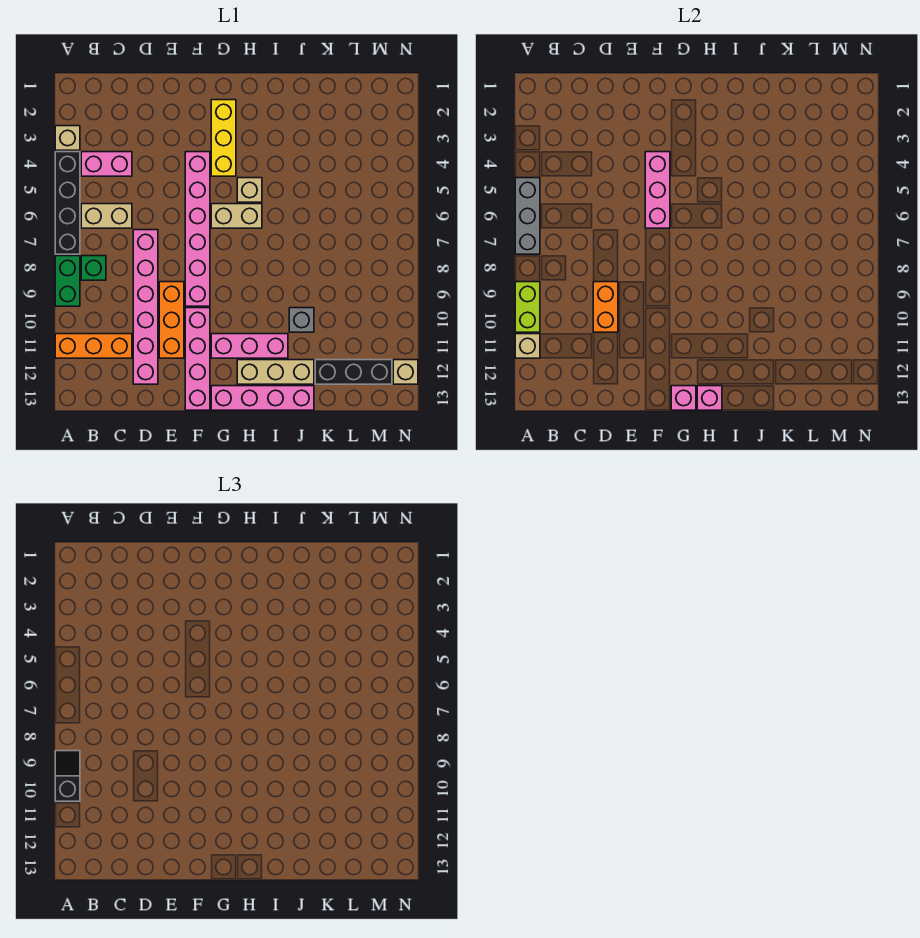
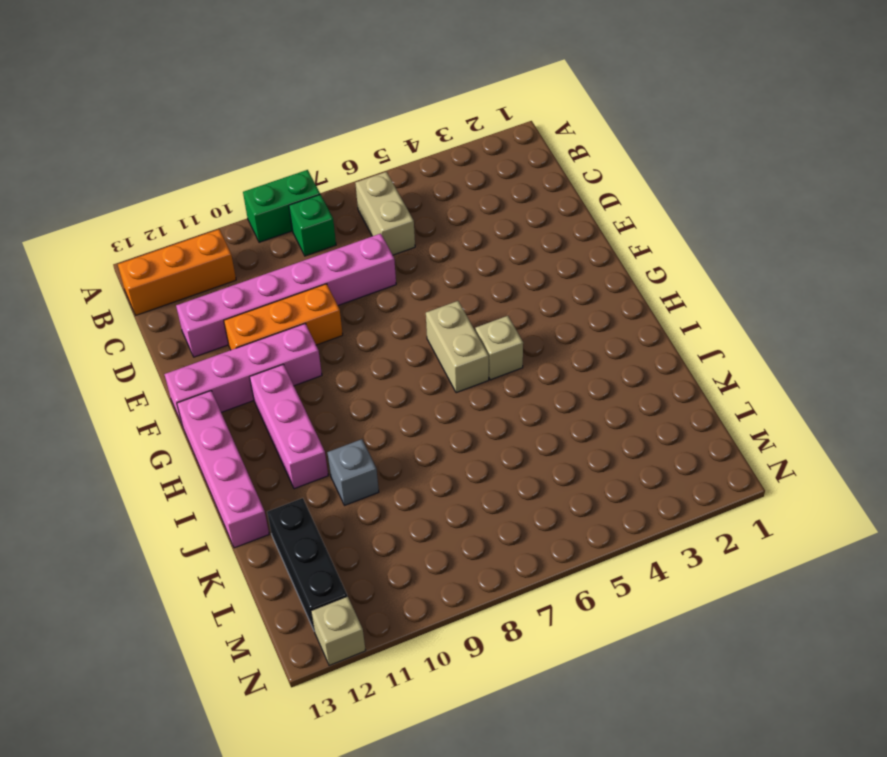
orange 1x3 brick [118,229,236,315] -> orange 1x3 brick turned to [55,334,132,358]
none -> tan 1x1 brick [55,126,80,150]
none -> black 1x4 brick [55,152,80,254]
none -> pink 1x2 brick [81,152,132,176]

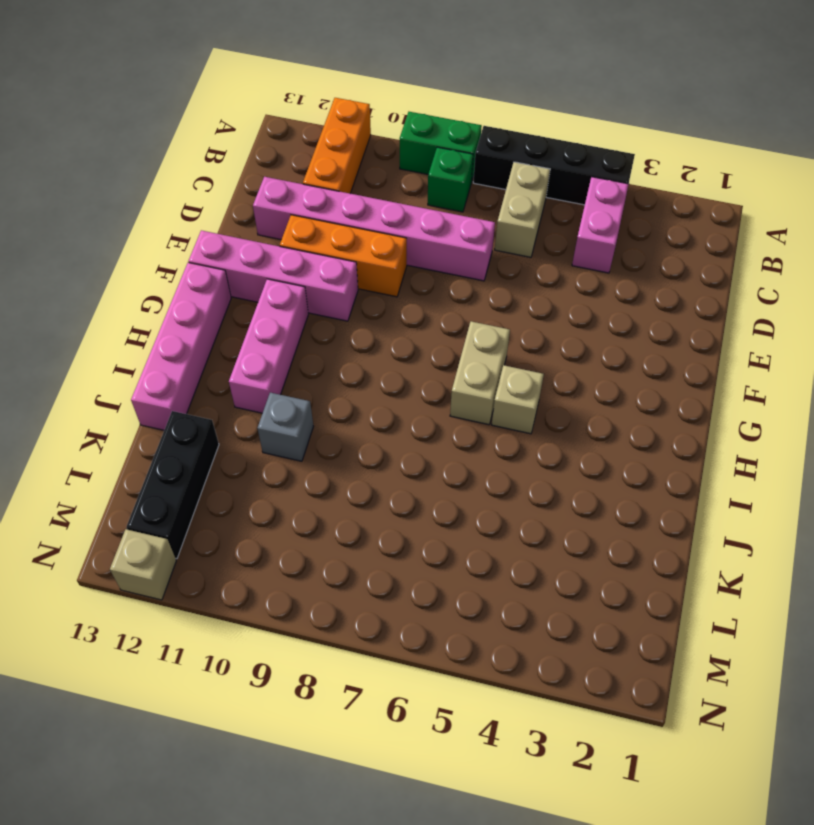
none -> tan 1x1 brick [55,126,80,150]
none -> pink 1x6 brick [185,152,210,306]
none -> yellow 1x3 brick [211,100,236,176]

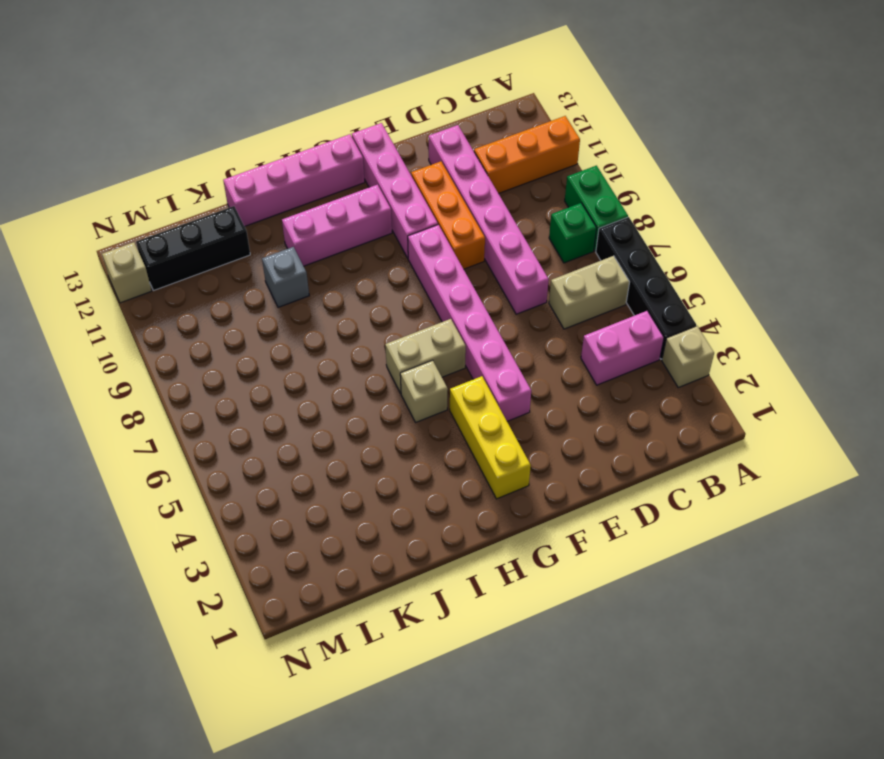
none -> tan 1x3 brick [237,360,314,384]
none -> grey 1x3 brick [515,178,540,254]
none -> lime 1x2 brick [515,282,540,332]

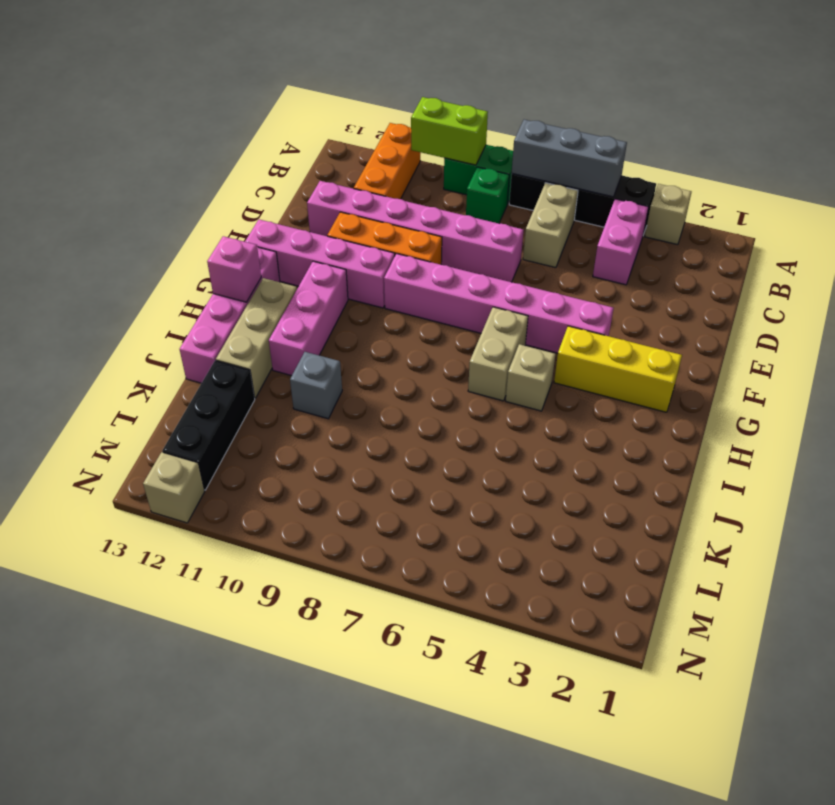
none -> tan 1x1 brick [515,334,540,358]
none -> orange 1x2 brick [593,282,618,332]
none -> pink 1x3 brick [645,152,670,228]

